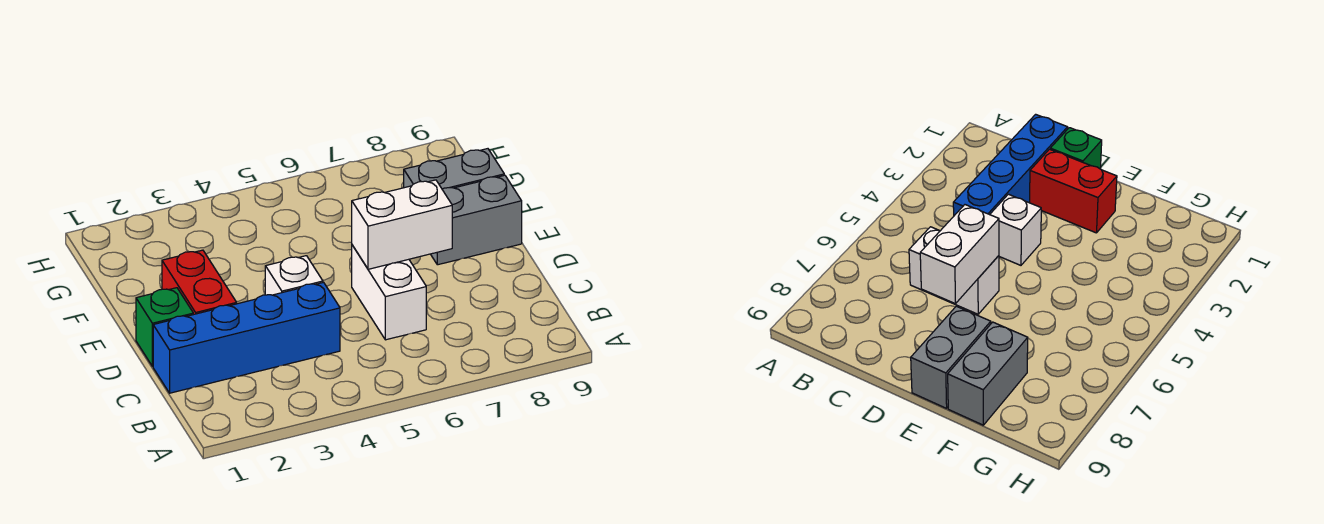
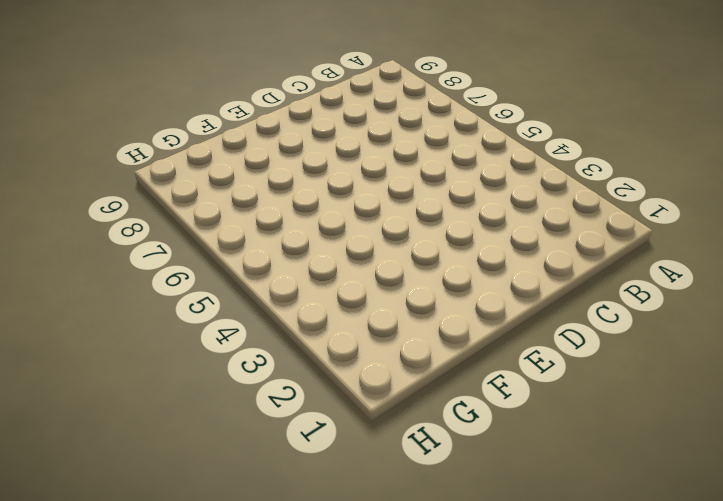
none -> blue 1x4 brick [153,282,340,393]
none -> white 1x2 brick [352,245,426,340]

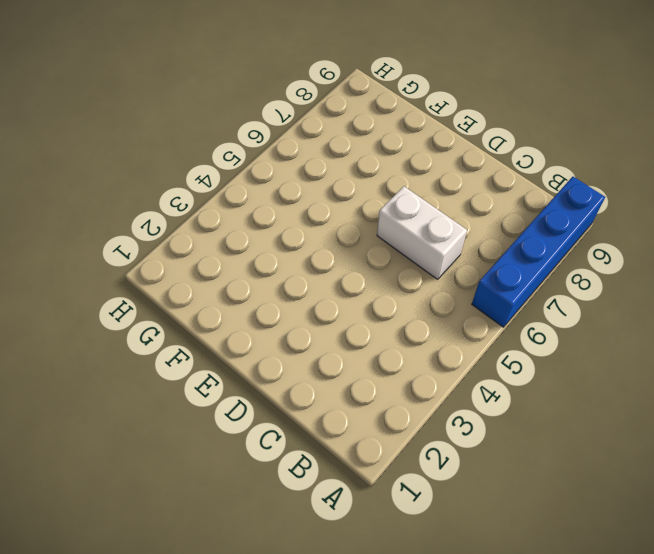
blue 1x4 brick [472,177,605,327] -> blue 1x4 brick moved to [153,282,340,393]
none -> green 1x1 brick [136,288,193,366]
none -> red 1x2 brick [162,250,237,315]

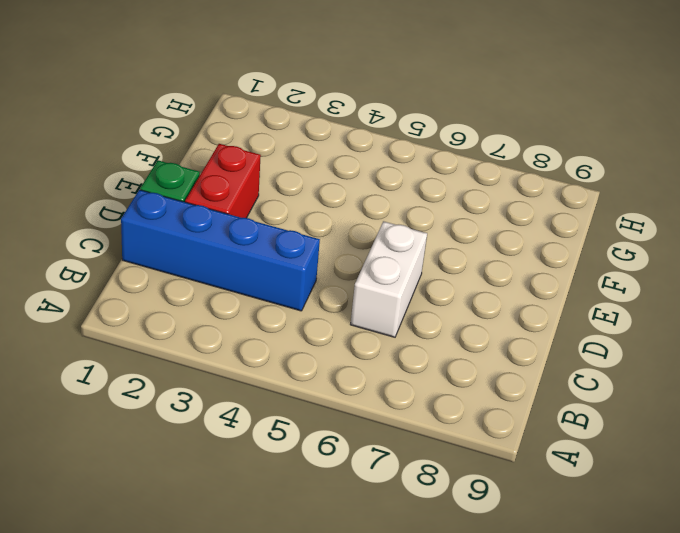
none -> white 1x1 brick [265,256,323,295]
none -> grey 1x2 brick [431,175,522,265]

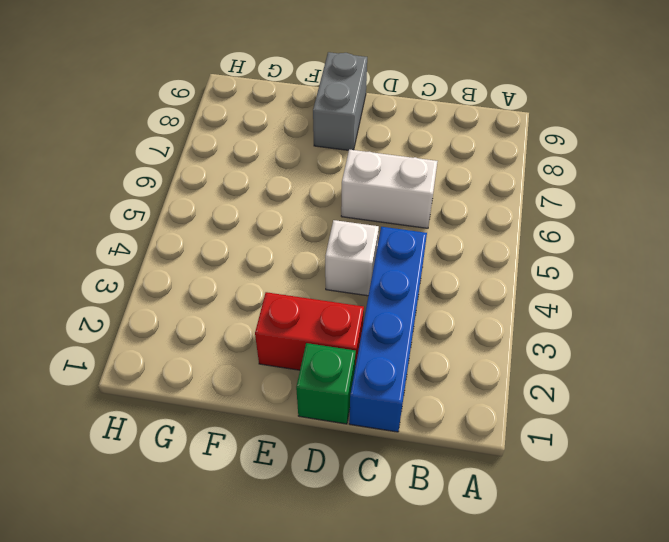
none -> grey 1x2 brick [404,149,504,189]
none -> white 1x2 brick [352,180,452,269]

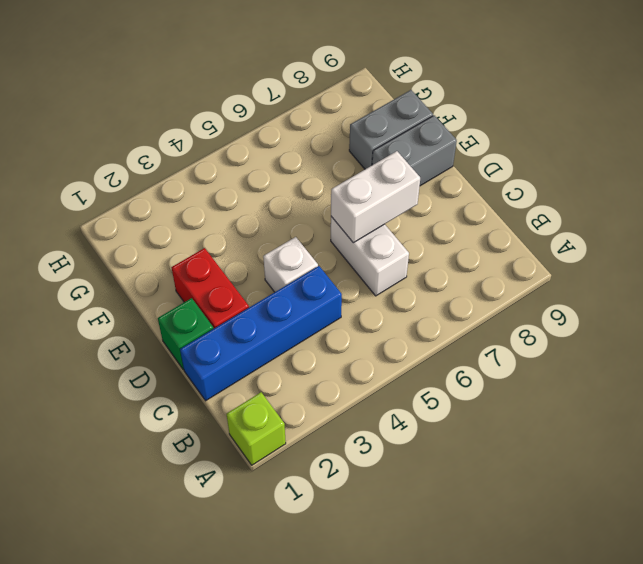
lime 1x1 brick [226,392,286,465] -> none

